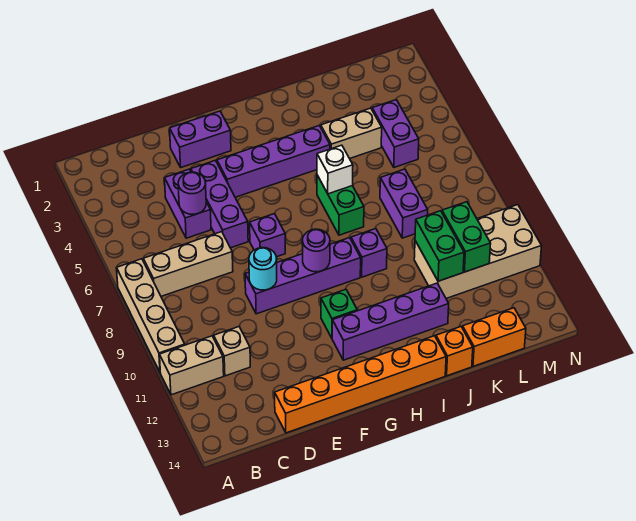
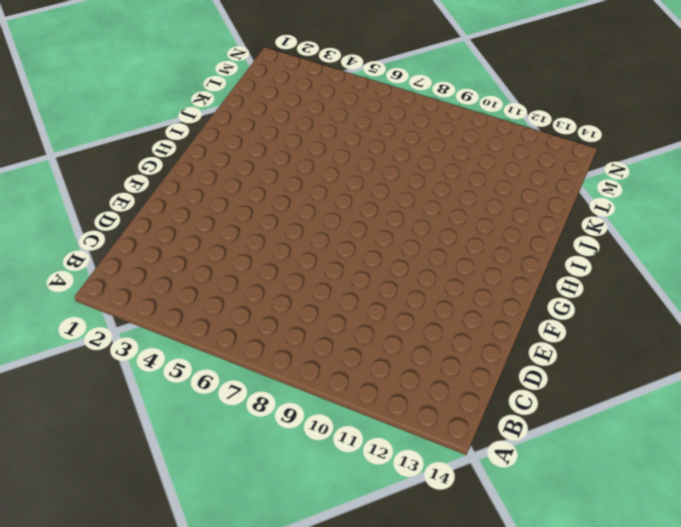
none -> tan 1x4 brick [116,259,185,372]
none -> tan 1x2 brick [159,336,224,395]
none -> tan 1x3 brick [143,232,233,296]

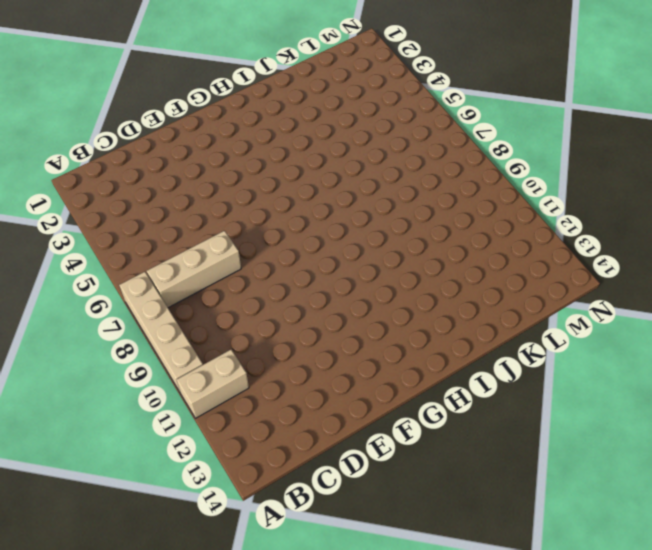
none -> tan 1x1 brick [214,327,250,376]
none -> purple 1x2 brick [165,169,211,238]
none -> orange 1x6 brick [275,336,446,433]

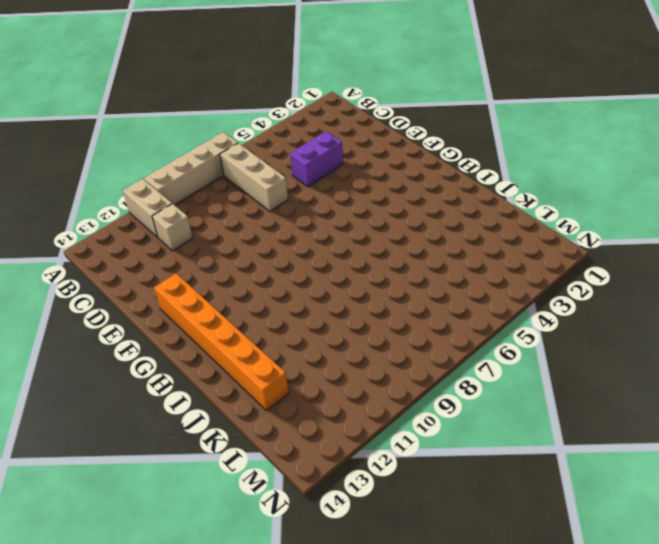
orange 1x6 brick [154,274,289,410] -> orange 1x6 brick moved to [275,336,446,433]
none -> purple 1x2 brick [170,111,231,167]
none -> purple 1x3 brick [191,160,248,248]
none -> purple 1x4 brick [245,238,361,314]

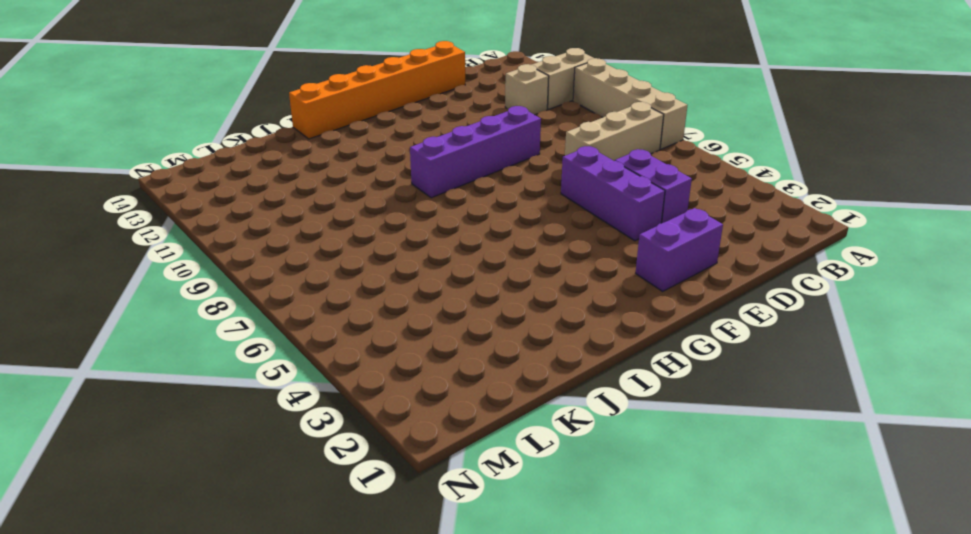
none -> purple 1x4 brick [217,125,330,197]
none -> purple 1x1 brick [250,214,285,257]
none -> green 1x1 brick [321,289,357,338]

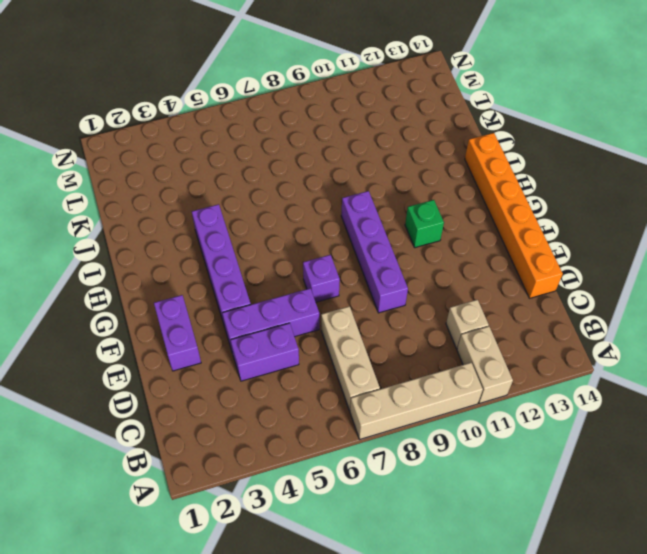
none -> purple 1x4 brick [332,283,449,360]
none -> green 1x2 brick [317,175,364,235]
none -> purple 1x1 brick [351,229,387,277]

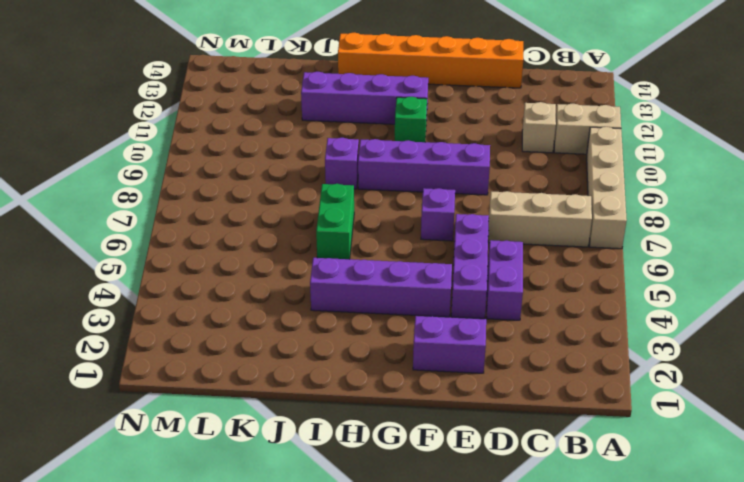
none -> tan 1x2 brick [321,108,382,159]
none -> orange 1x1 brick [436,327,473,376]
none -> purple 1x2 brick [380,169,428,238]

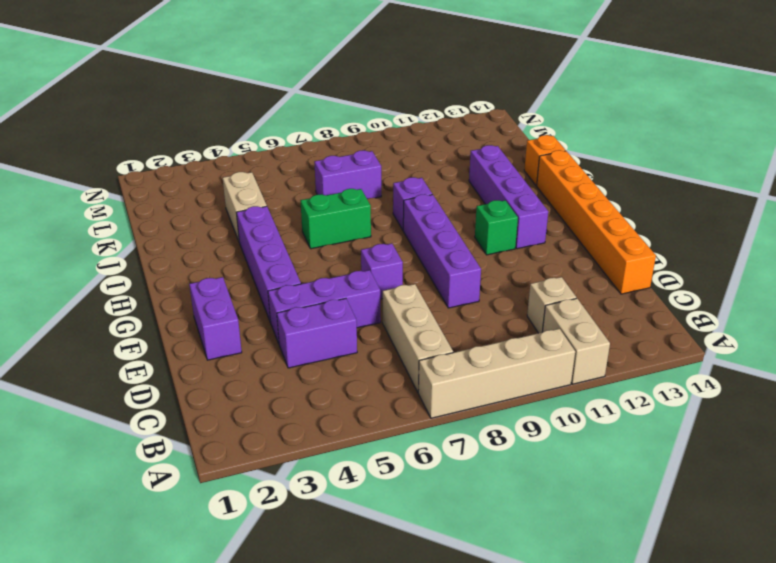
none -> tan 2x4 brick [414,205,541,298]
none -> orange 1x2 brick [463,308,526,366]
none -> purple 1x2 brick [372,100,419,167]

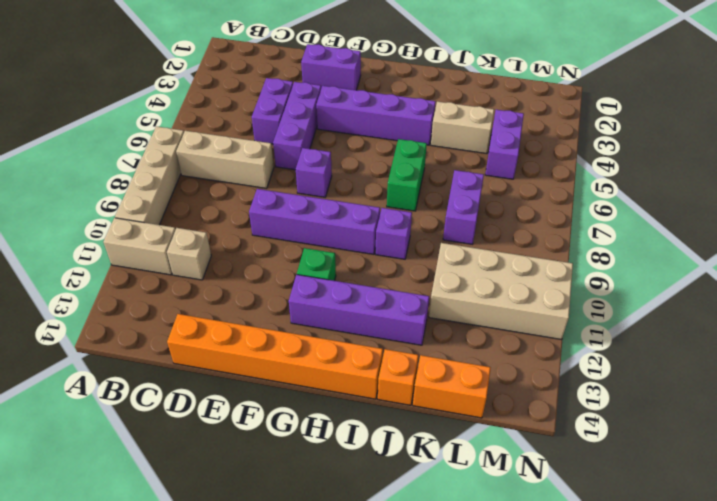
none -> purple 1x1 round brick [178,172,206,214]
none -> cyan 1x1 round brick [249,248,277,290]
none -> purple 1x1 round brick [302,229,330,272]

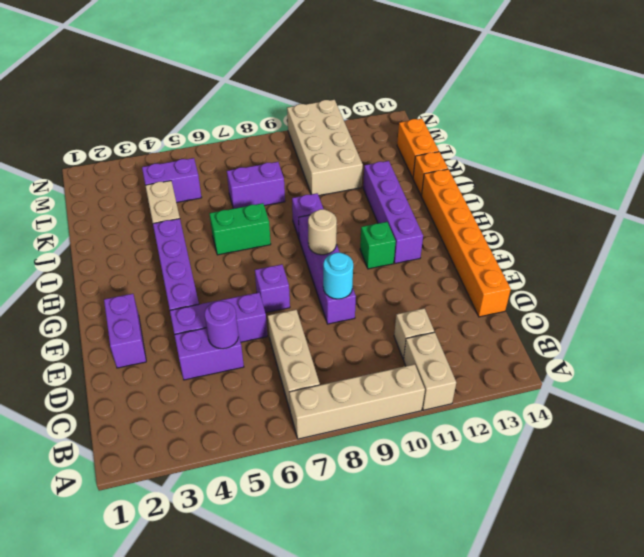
tan 1x1 round brick [308,209,337,255] -> purple 1x1 round brick [302,229,330,272]
none -> white 1x1 brick [317,145,353,194]
none -> green 1x2 brick [415,211,464,281]
none -> green 1x2 brick [442,202,491,272]

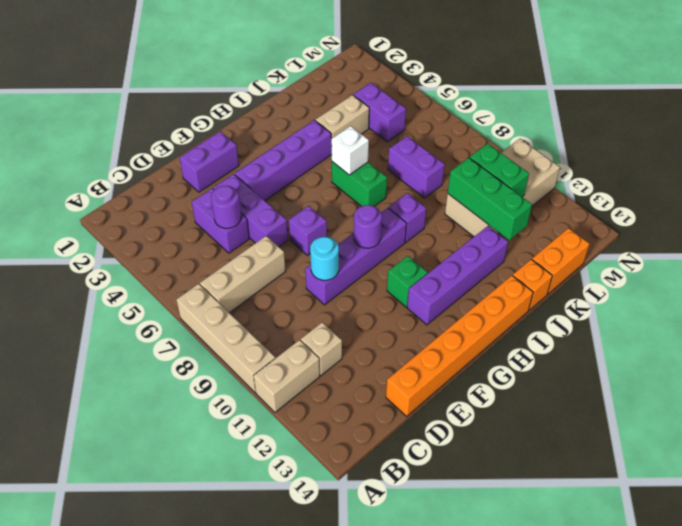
green 1x3 brick [448,158,532,240] -> green 1x2 brick [415,211,464,281]

